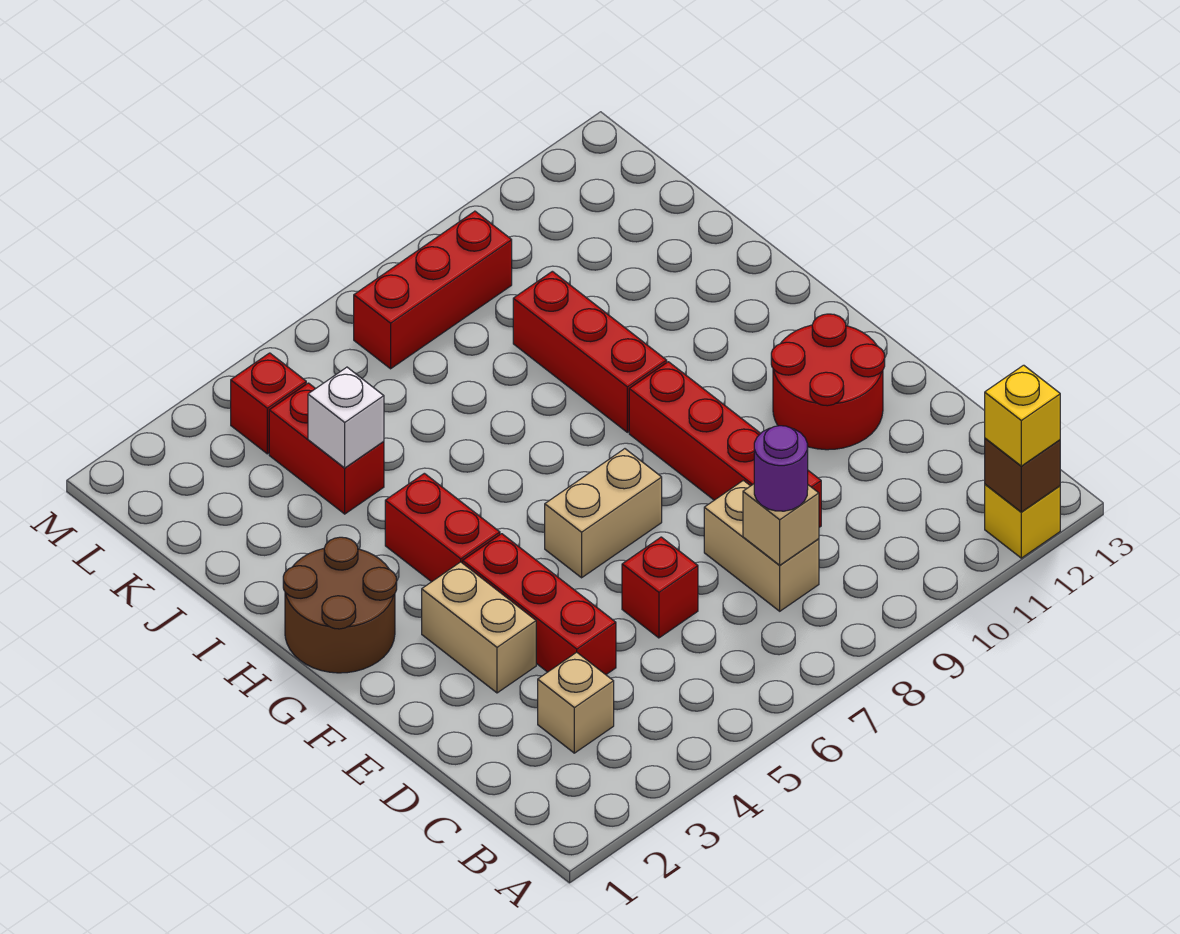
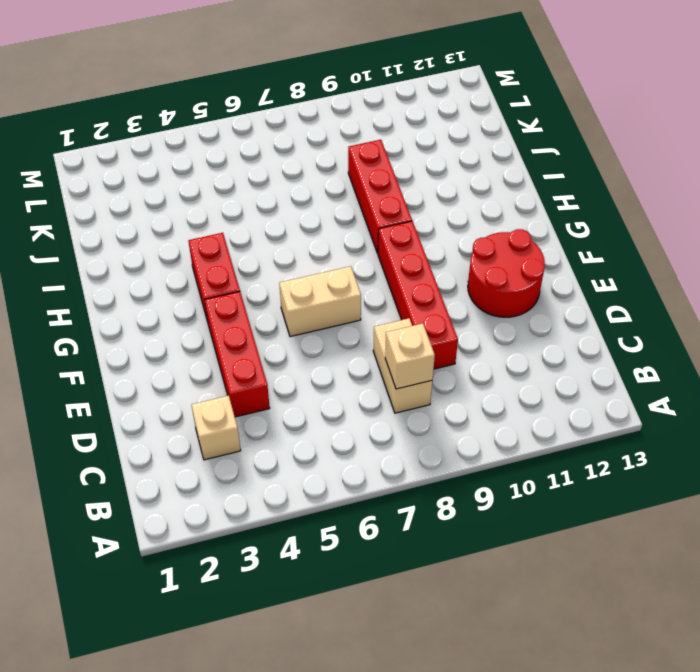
none -> yellow 1x1 brick [985,484,1060,558]
none -> red 1x1 brick [622,537,698,638]
none -> tan 1x2 brick [422,562,536,693]

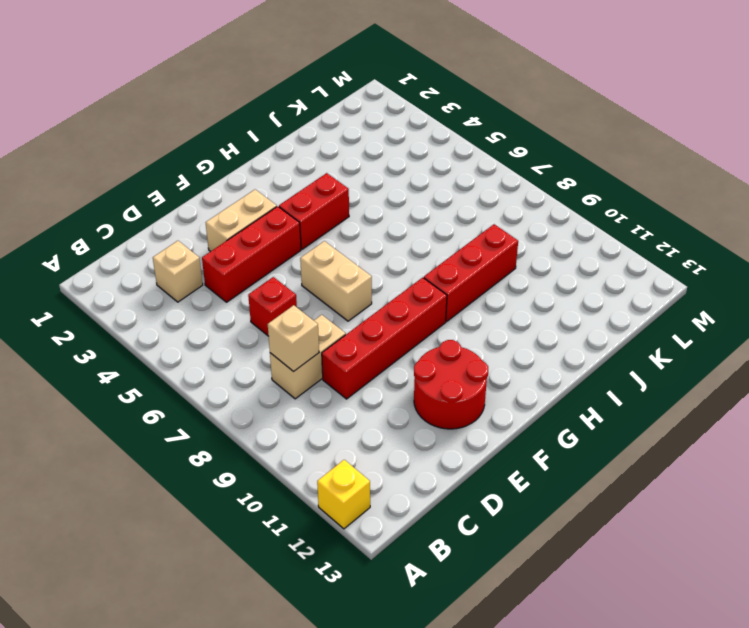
none -> brown 2x2 round brick [283,537,397,673]
none -> red 1x2 brick [269,383,384,514]
none -> red 1x1 brick [231,353,306,454]

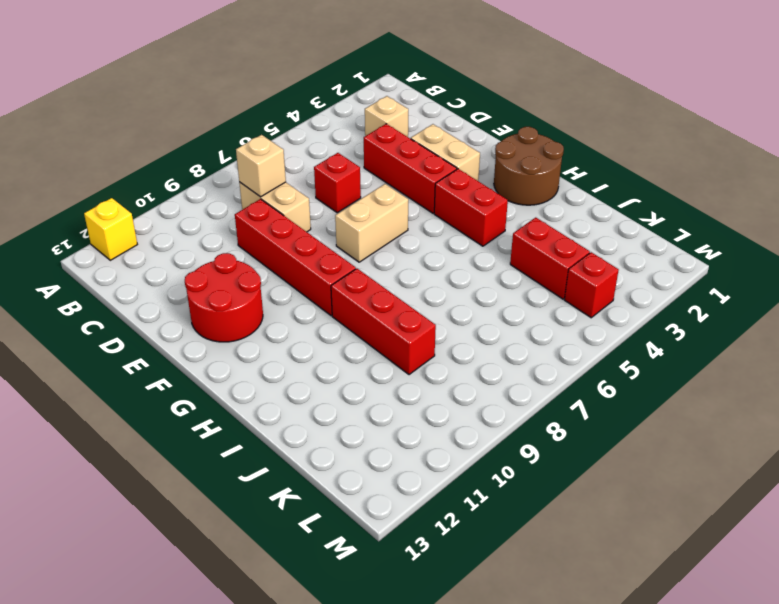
none -> red 1x3 brick [354,211,512,369]
none -> brown 1x1 brick [985,438,1060,512]
none -> white 1x1 brick [308,367,384,468]

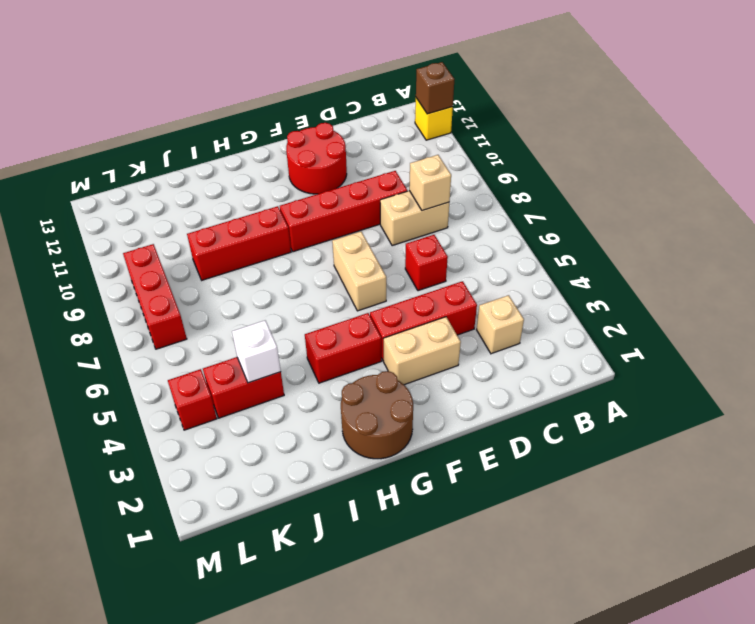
none -> yellow 1x1 brick [985,365,1060,466]
none -> purple 1x1 round brick [754,426,808,511]

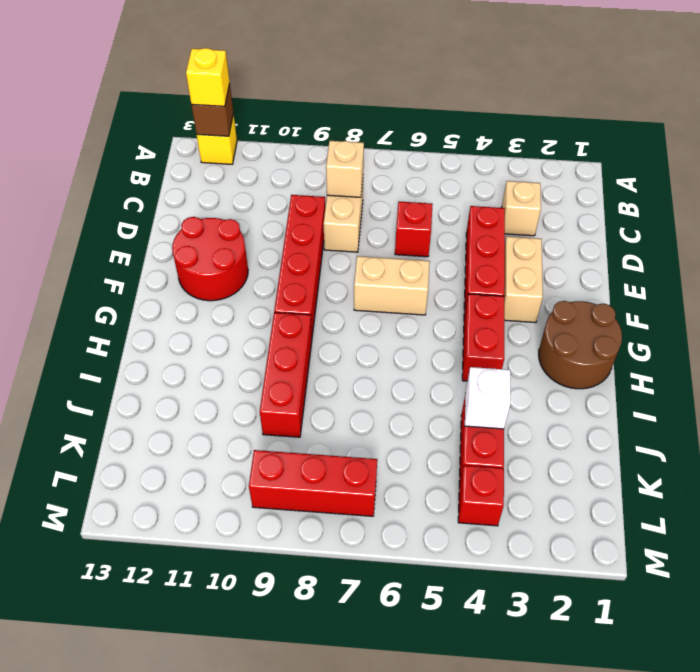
none -> purple 1x1 round brick [754,426,808,511]

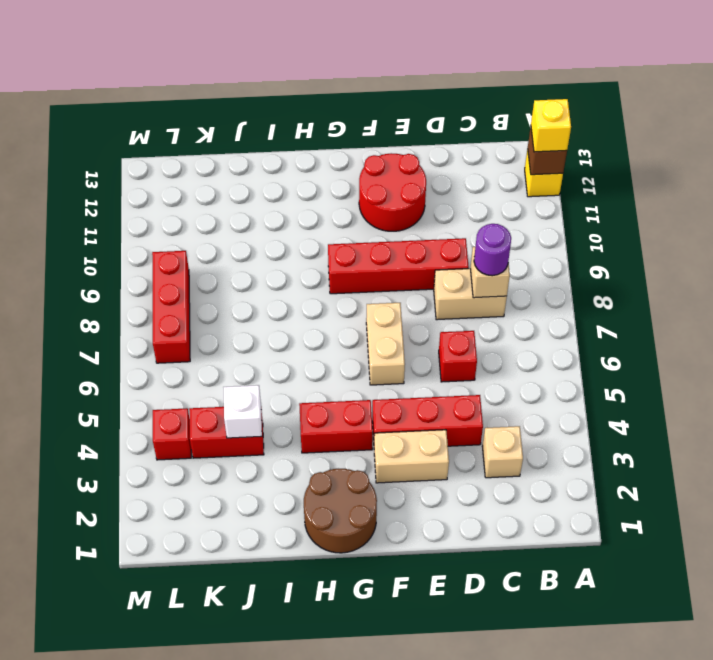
none -> red 1x3 brick [513,271,667,432]

